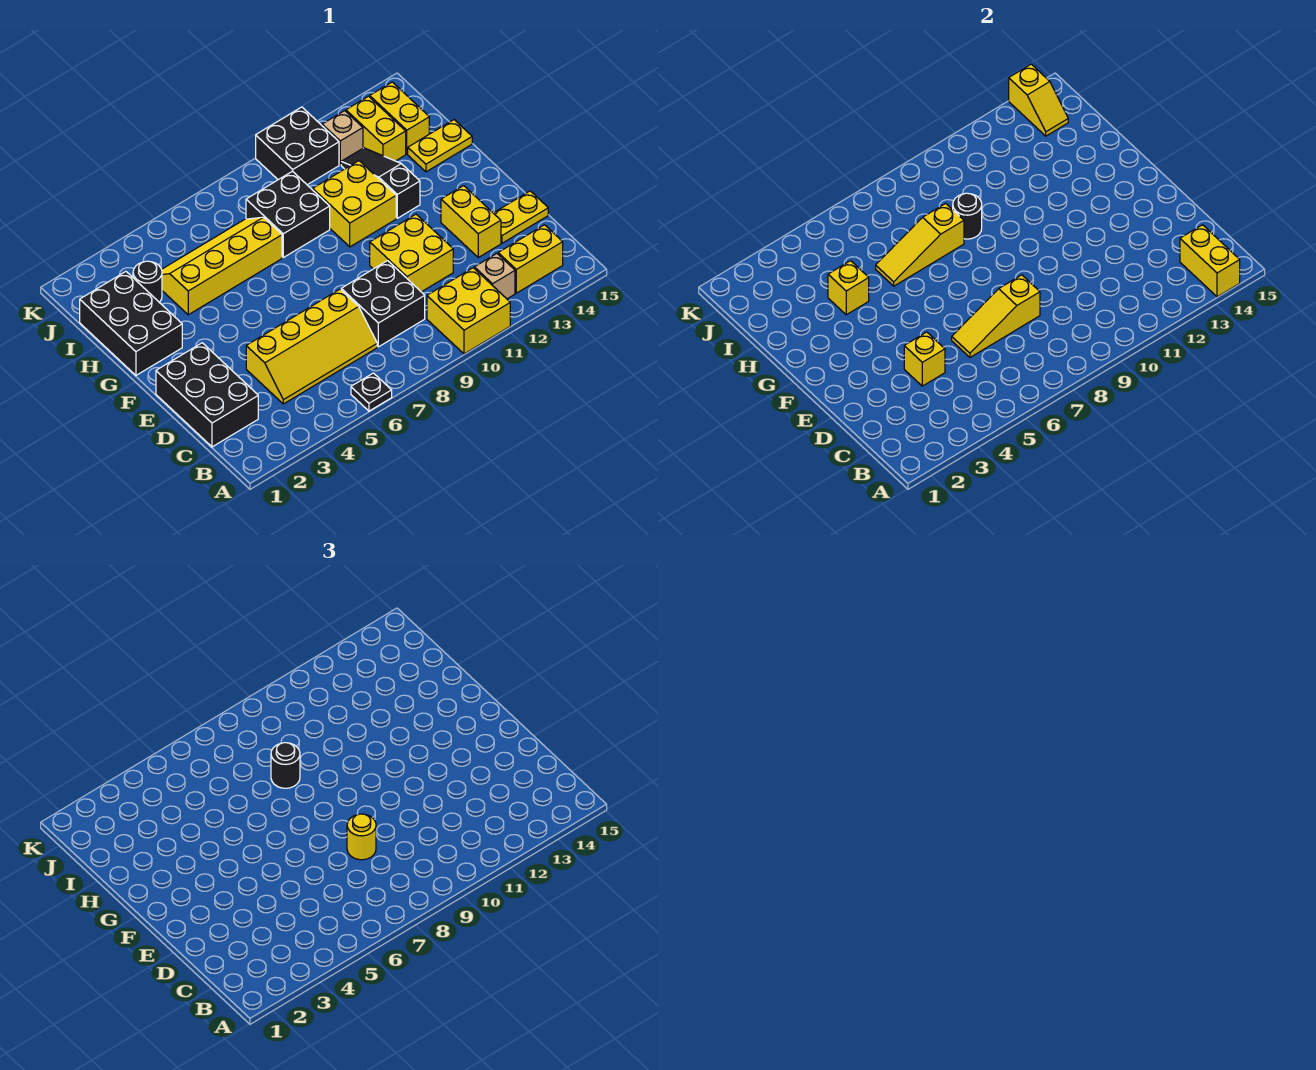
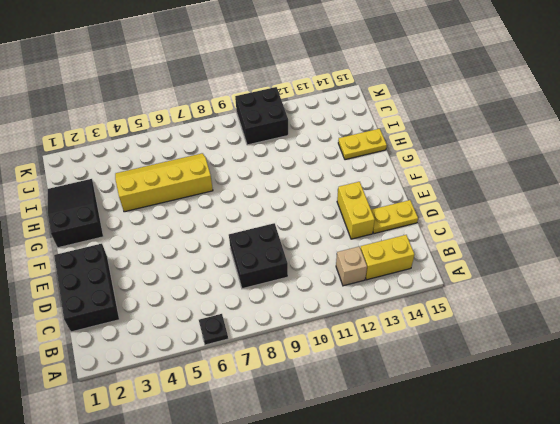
black 2x3 slope [48,179,103,248] -> black 2x3 brick [80,272,182,375]
none -> yellow 2x2 brick [427,268,510,354]
none -> yellow 2x4 slope [246,289,377,404]
none -> yellow 2x2 brick [370,214,453,292]
none -> yellow 2x2 brick [313,161,396,247]

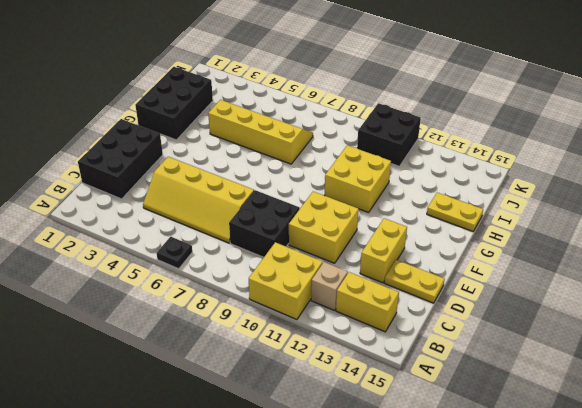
none -> black 1x3 slope [341,148,420,218]
none -> black 2x2 brick [246,171,330,257]
none -> black 1x1 round brick [133,261,162,302]
none -> yellow 1x2 brick [346,96,406,161]

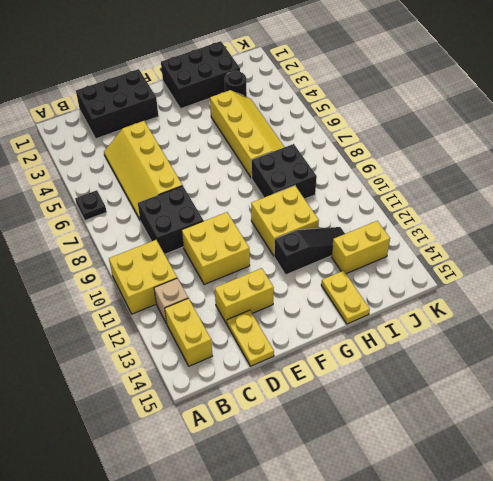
none -> yellow 1x2 brick [370,82,429,154]
none -> black 2x2 brick [256,107,339,185]
none -> tan 1x1 brick [322,111,363,165]
none -> yellow 1x2 brick [1180,225,1240,297]

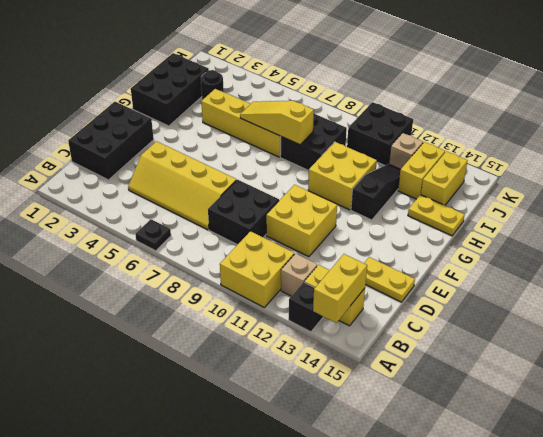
black 1x1 brick [289,282,323,332] -> none
none -> yellow 1x2 brick [441,186,501,257]
none -> yellow 1x1 brick [904,332,945,386]
none -> yellow 1x3 slope [952,275,1040,357]
none -> yellow 1x1 brick [828,261,869,315]

